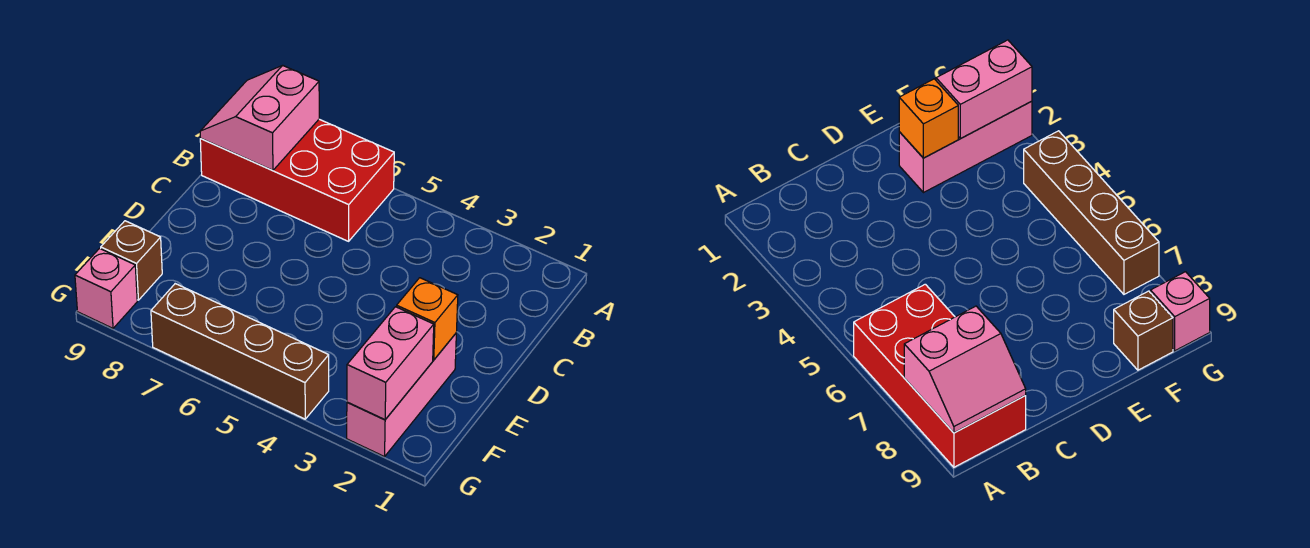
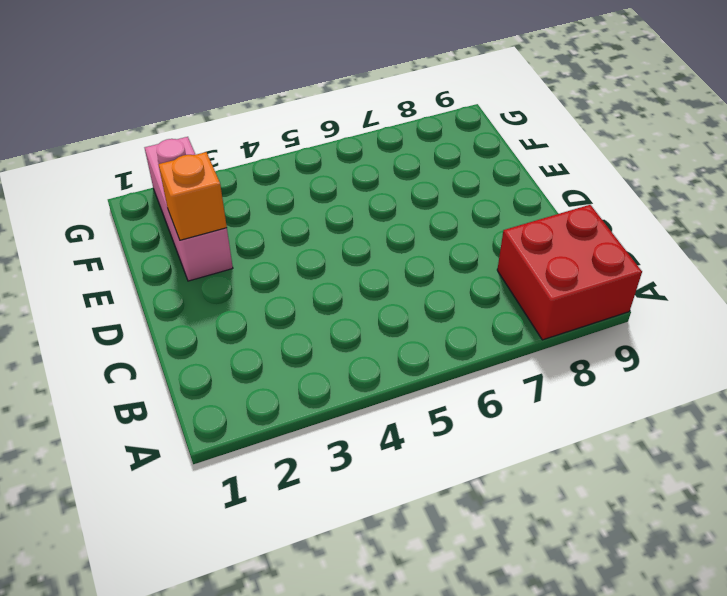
red 2x2 brick [497,205,642,340] -> red 2x4 brick [200,119,394,241]
none -> brown 1x1 brick [101,221,162,300]
none -> brown 1x4 brick [151,284,329,419]

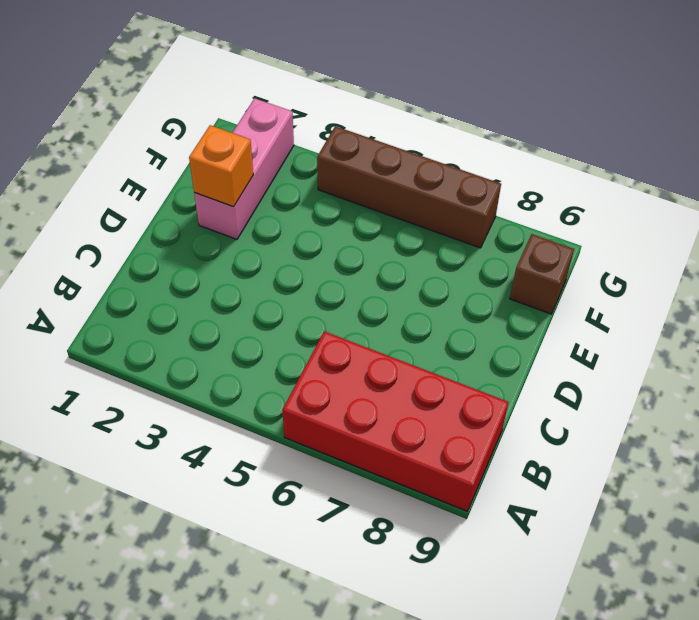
none -> pink 1x1 brick [75,248,137,328]
none -> pink 2x2 slope [200,65,319,170]

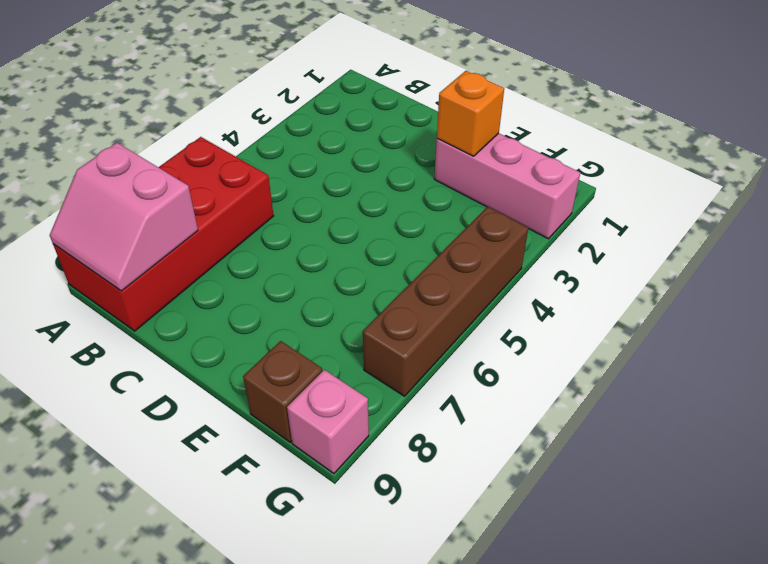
none -> pink 1x2 brick [347,307,434,420]

